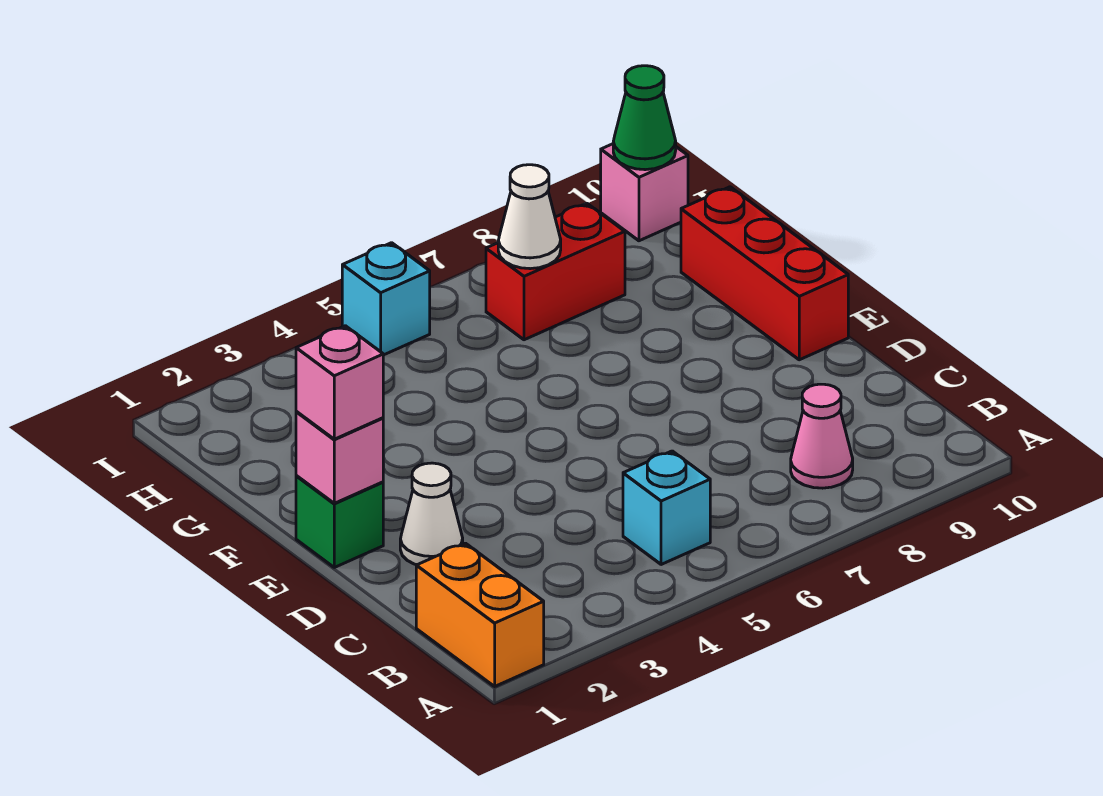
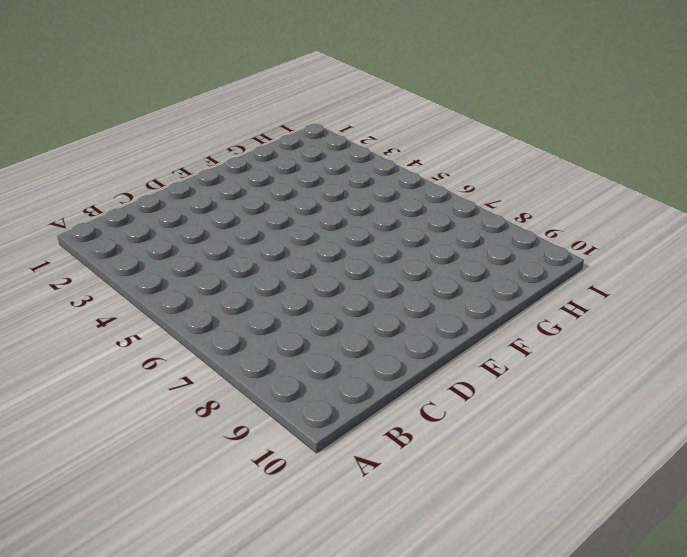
none -> orange 1x2 brick [416,543,544,686]
none -> cyan 1x1 brick [623,451,710,565]
none -> pink 1x1 cone [791,384,853,488]

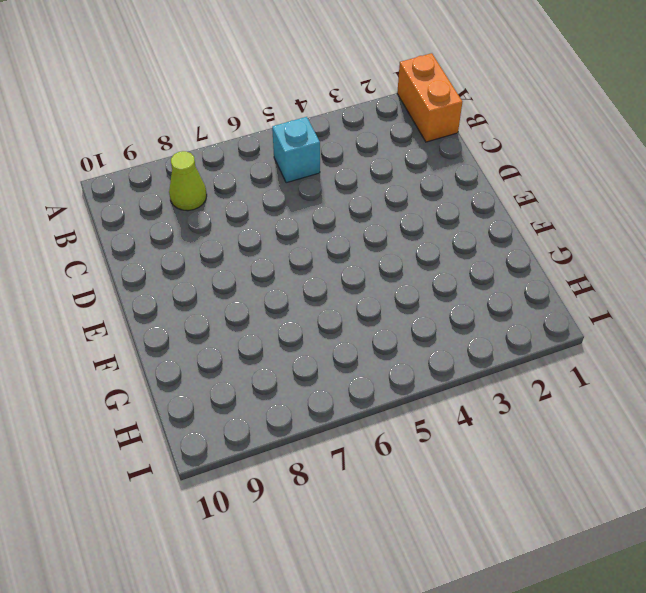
lime 1x1 cone [169,151,207,211] -> pink 1x1 cone [791,384,853,488]
none -> white 1x1 cone [400,463,463,565]
none -> green 1x1 brick [296,476,383,567]
none -> red 1x3 brick [681,187,848,360]

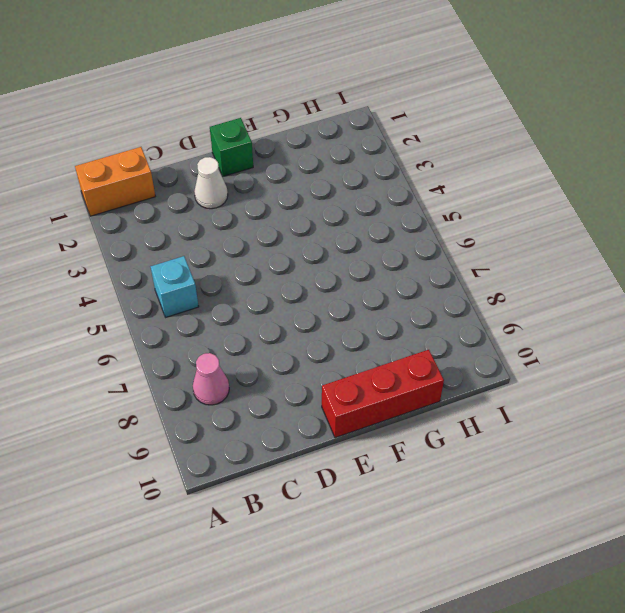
none -> red 1x2 brick [486,203,625,340]
none -> cyan 1x1 brick [342,243,430,355]
none -> pink 1x1 brick [601,144,688,241]

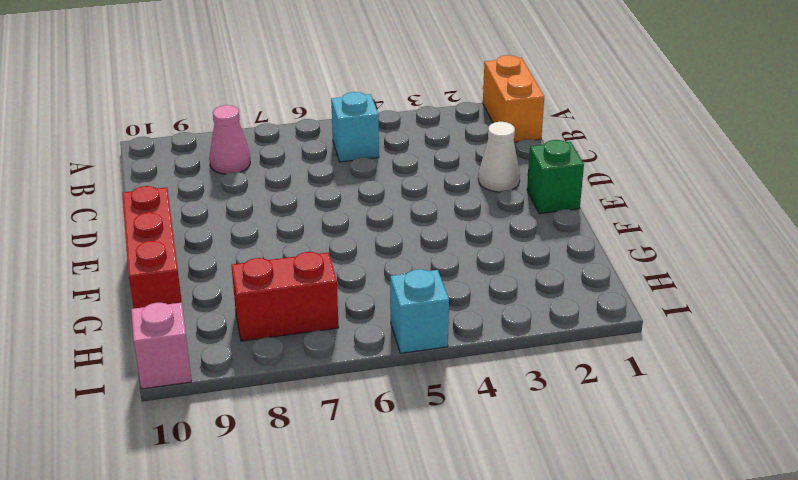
none -> pink 1x1 brick [296,412,383,503]
none -> white 1x1 cone [498,165,561,269]
none -> green 1x1 cone [613,66,676,170]

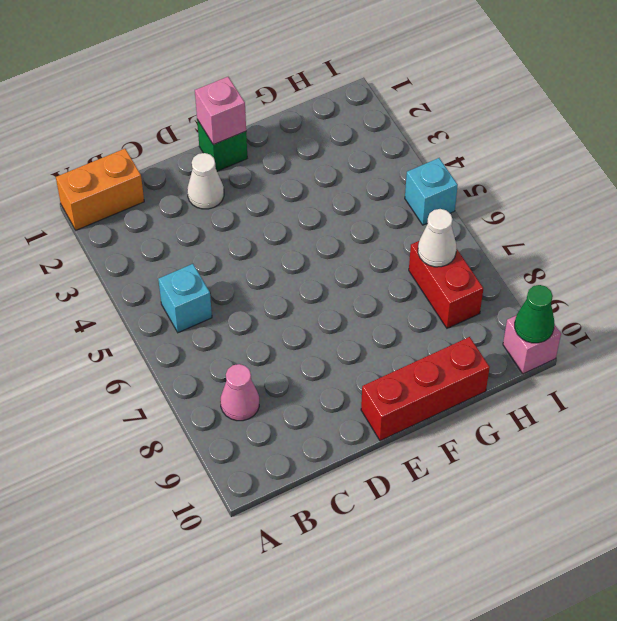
none -> pink 1x1 brick [296,326,383,439]

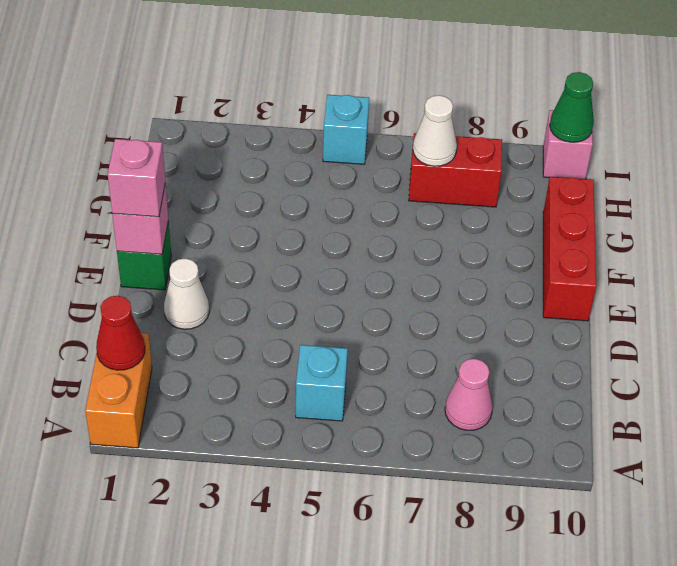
red 1x1 cone [96,296,145,370] -> none

